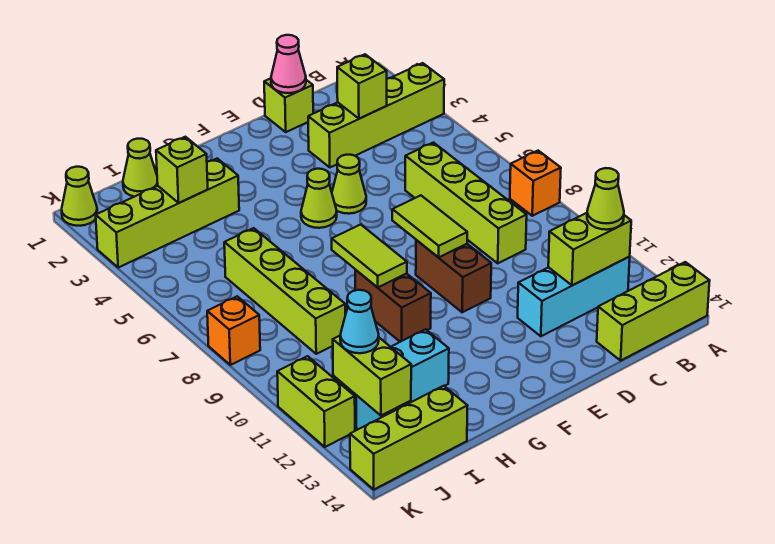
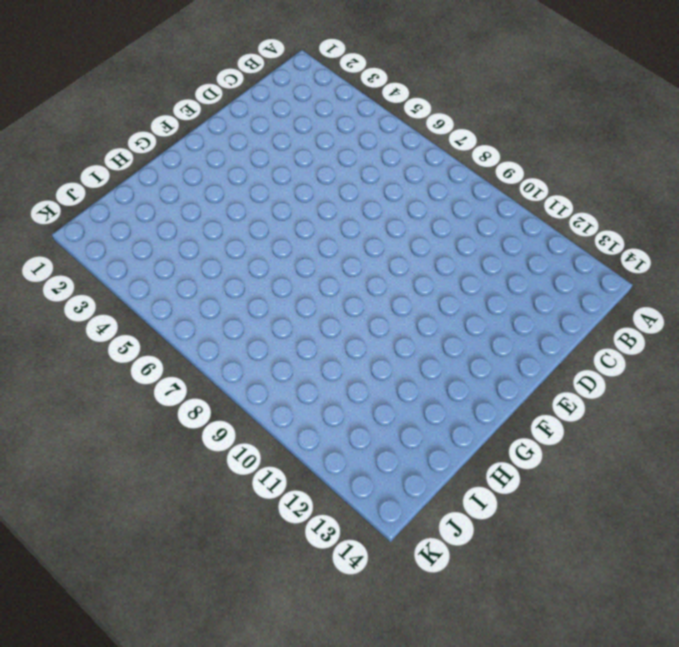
none -> lime 1x4 brick [308,63,444,167]
none -> orange 1x1 brick [510,151,561,216]
none -> lime 1x3 brick [597,262,710,360]

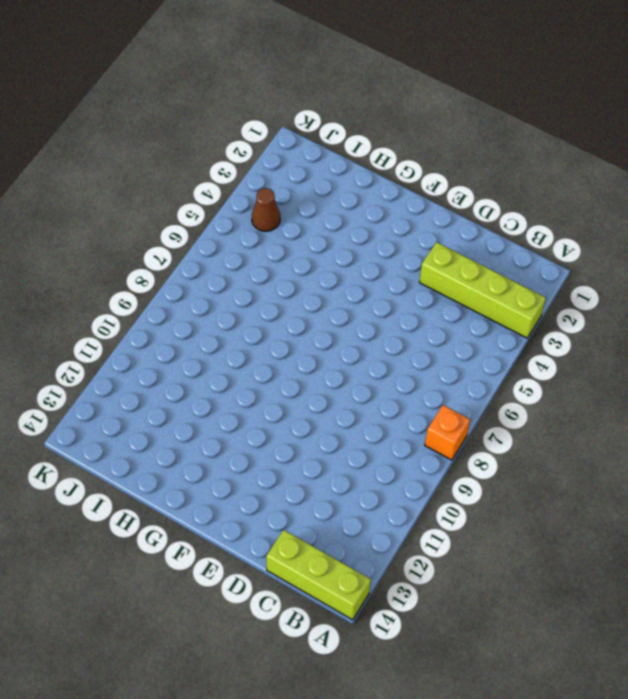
brown 1x1 cone [252,188,280,231] -> none
none -> cyan 1x3 brick [518,257,630,336]
none -> lime 1x4 brick [405,142,527,263]
none -> lime 1x1 brick [264,78,313,132]

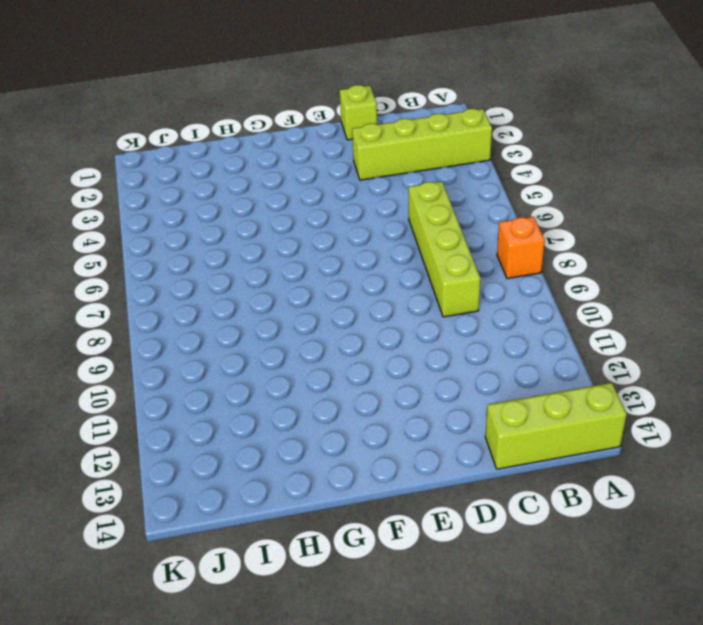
none -> cyan 1x3 brick [518,257,630,336]
none -> lime 1x1 cone [332,155,366,214]
none -> brown 1x2 brick [416,240,491,312]

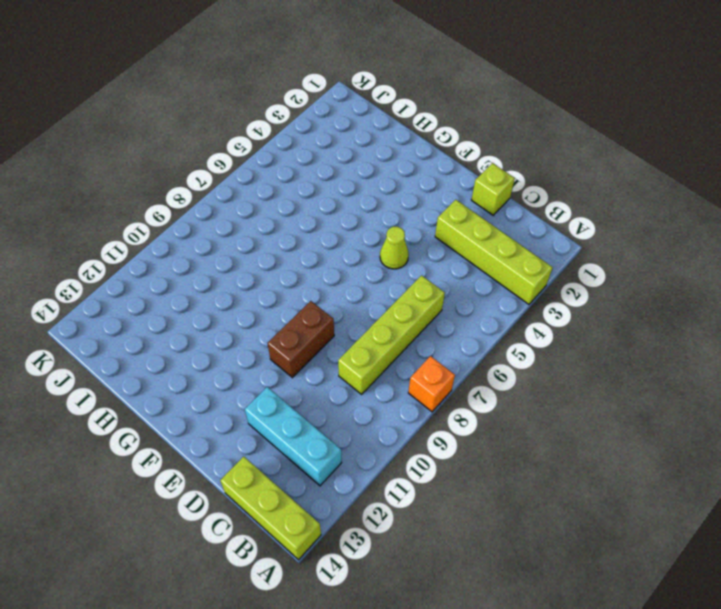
none -> lime 1x1 cone [301,169,337,228]
none -> brown 1x2 brick [355,270,431,342]
none -> lime 1x4 brick [96,159,239,267]

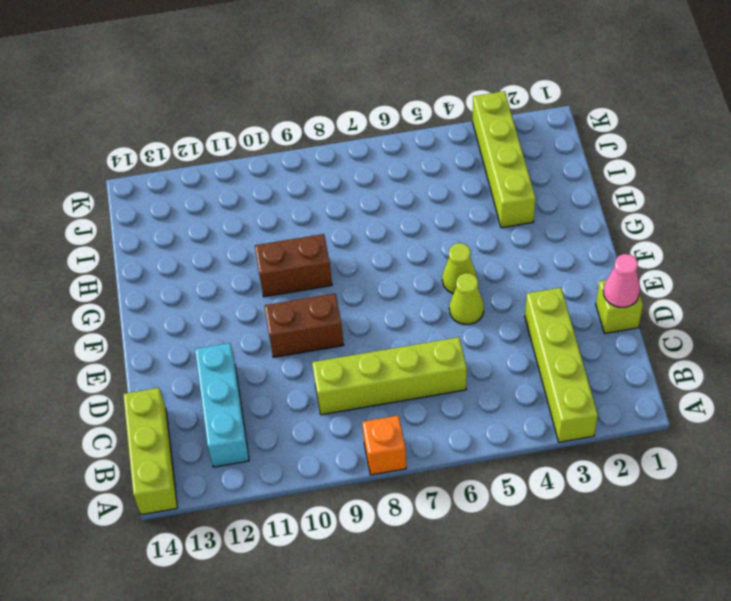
none -> cyan 1x3 brick [333,329,449,430]
none -> lime 1x1 cone [123,139,158,197]
none -> lime 1x4 brick [224,228,345,354]

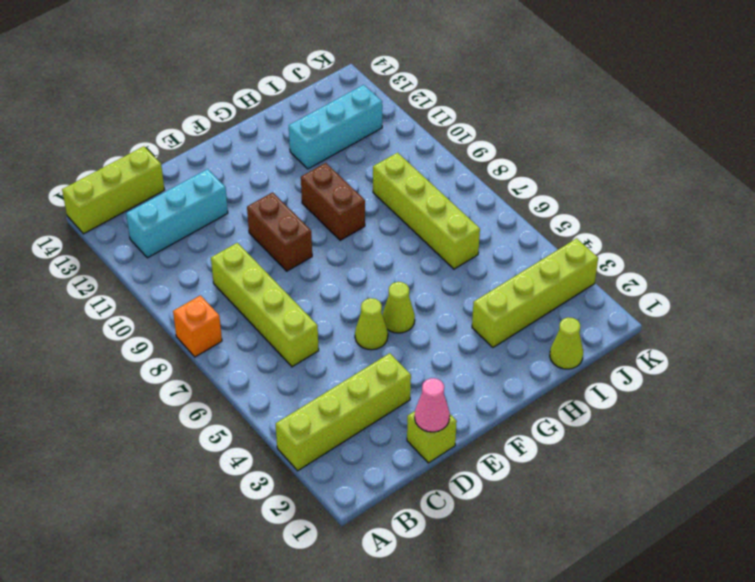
none -> lime 1x3 brick [350,386,467,489]
none -> lime 1x1 cone [62,167,97,226]
none -> orange 1x1 brick [207,296,260,365]

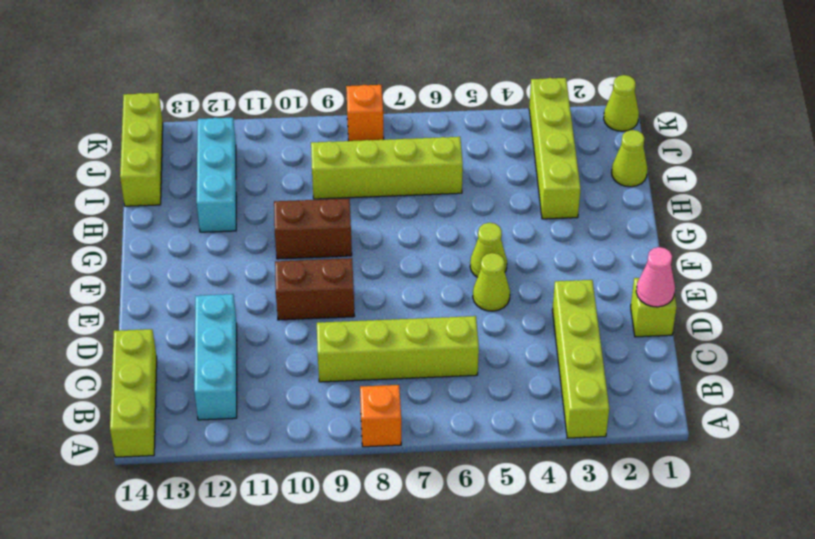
none -> lime 1x2 brick [277,356,355,447]
none -> lime 1x2 brick [548,213,631,285]
none -> lime 1x1 brick [337,54,387,119]

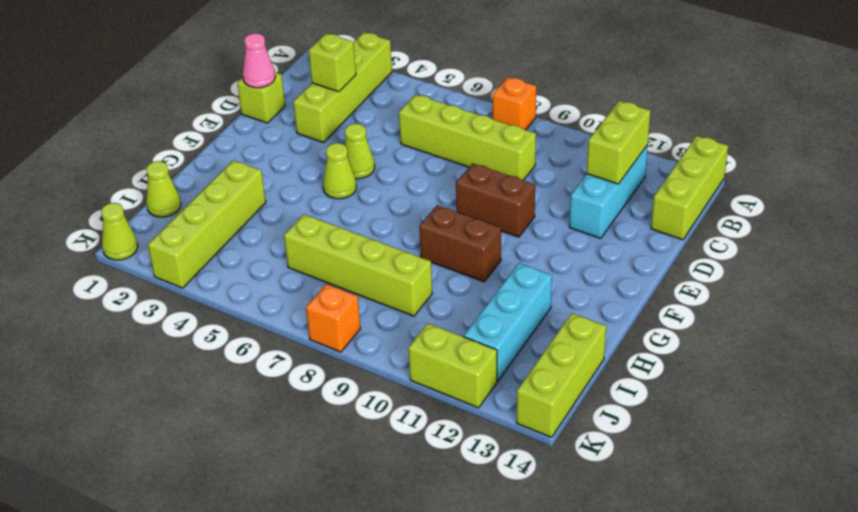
none -> lime 1x2 tile [392,196,467,257]
none -> lime 1x2 tile [332,224,407,287]
none -> lime 1x1 brick [156,137,208,203]

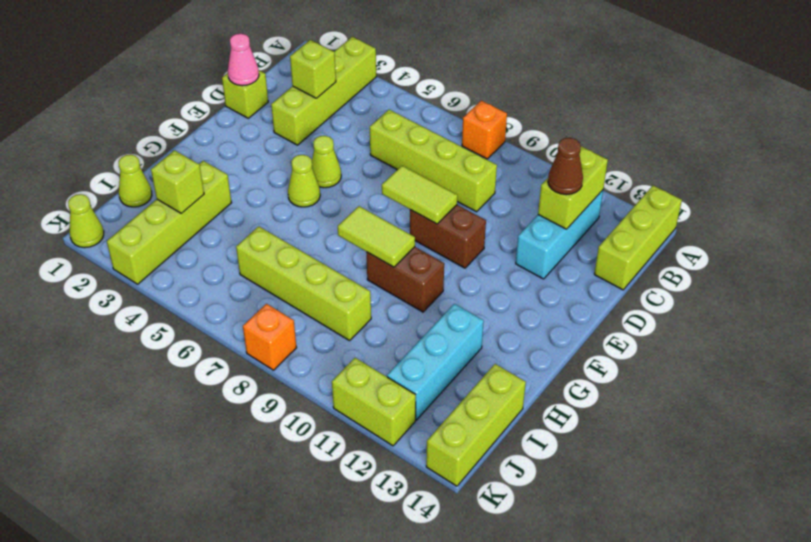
brown 1x1 cone [548,138,583,195] -> none
none -> lime 1x2 brick [333,336,411,416]
none -> lime 1x1 cone [587,168,624,230]
none -> cyan 1x1 cone [340,290,379,353]

